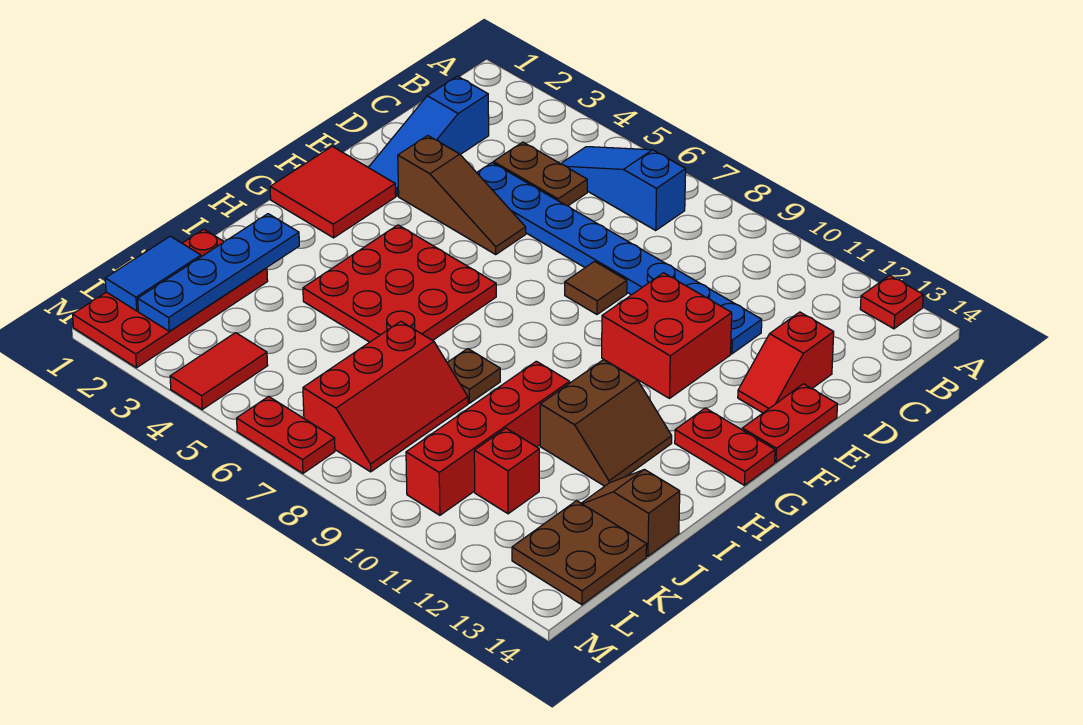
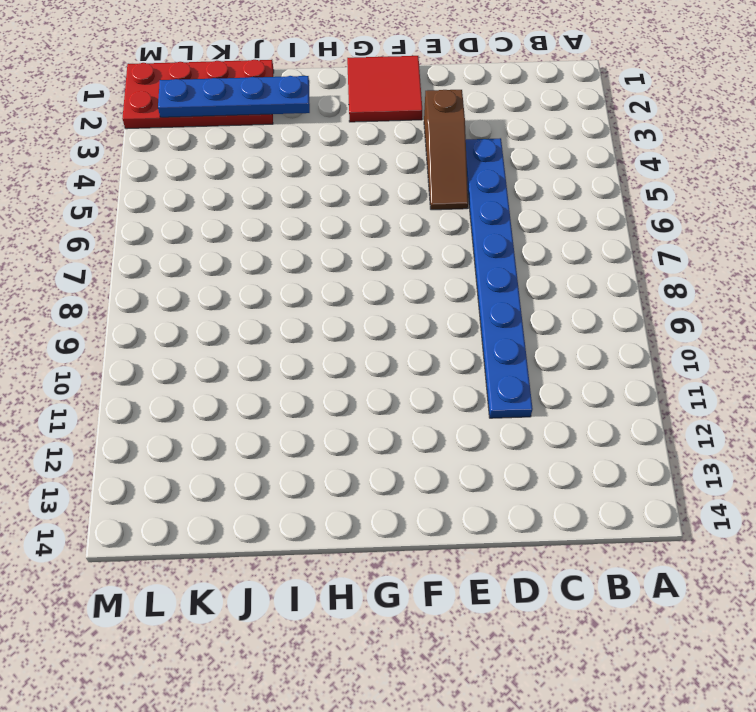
none -> red 1x1 plate [860,275,923,329]
none -> blue 1x3 slope [561,147,686,230]
none -> blue 1x3 slope [368,76,489,196]

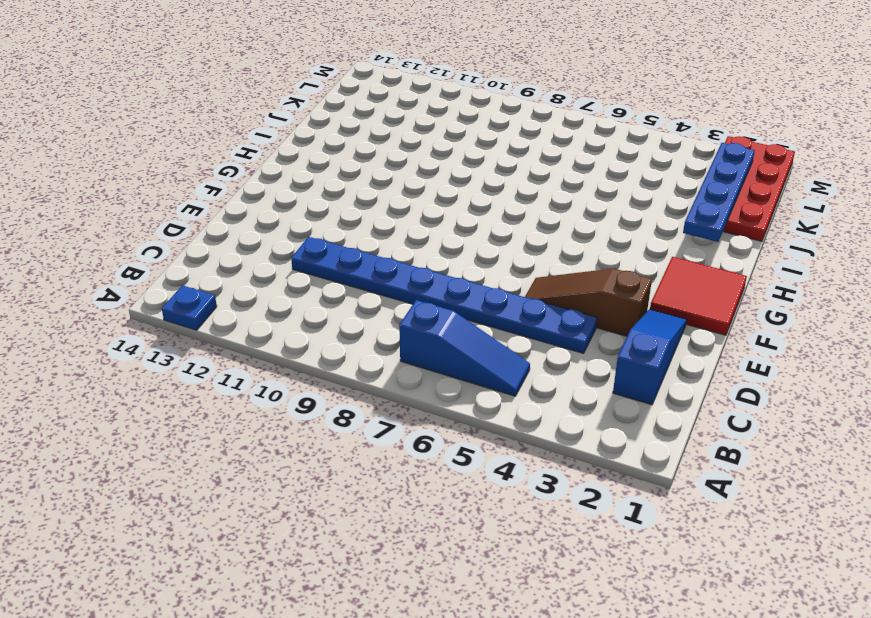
blue 1x1 plate [162,285,217,330] -> red 1x1 plate [860,275,923,329]
none -> brown 1x2 plate [493,142,587,206]
none -> red 1x2 slope [738,312,834,413]
none -> brown 1x1 tile [565,262,627,314]

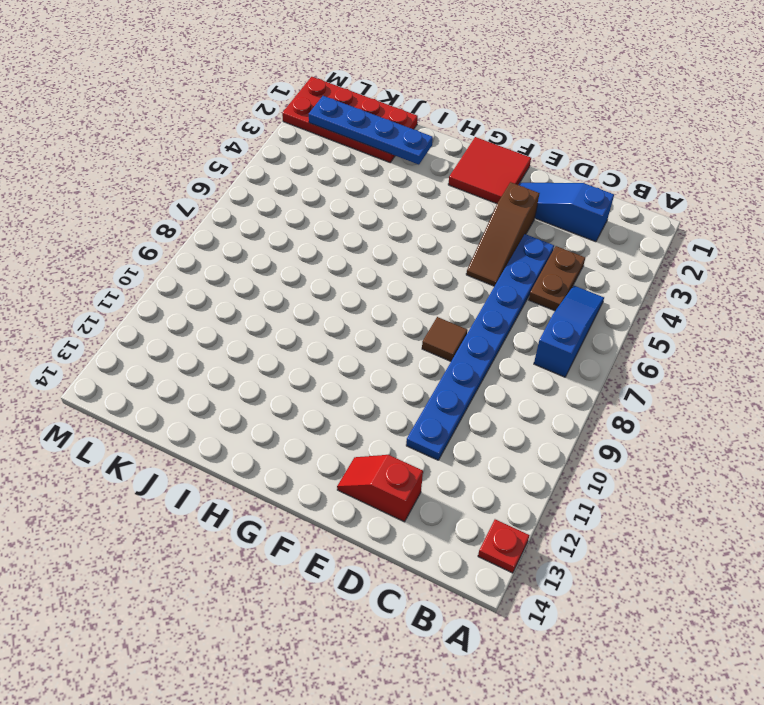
none -> red 2x2 brick [602,273,732,398]
none -> red 1x2 plate [742,384,837,462]
none -> red 3x3 plate [303,225,496,342]

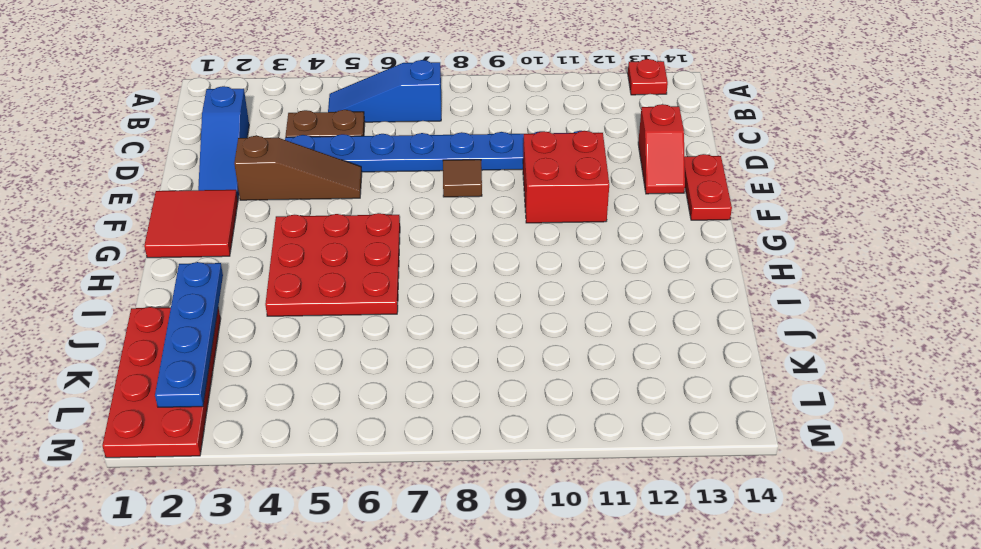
none -> red 1x2 plate [675,408,775,485]
none -> brown 2x2 slope [540,360,672,486]
none -> brown 1x1 plate [447,349,500,403]

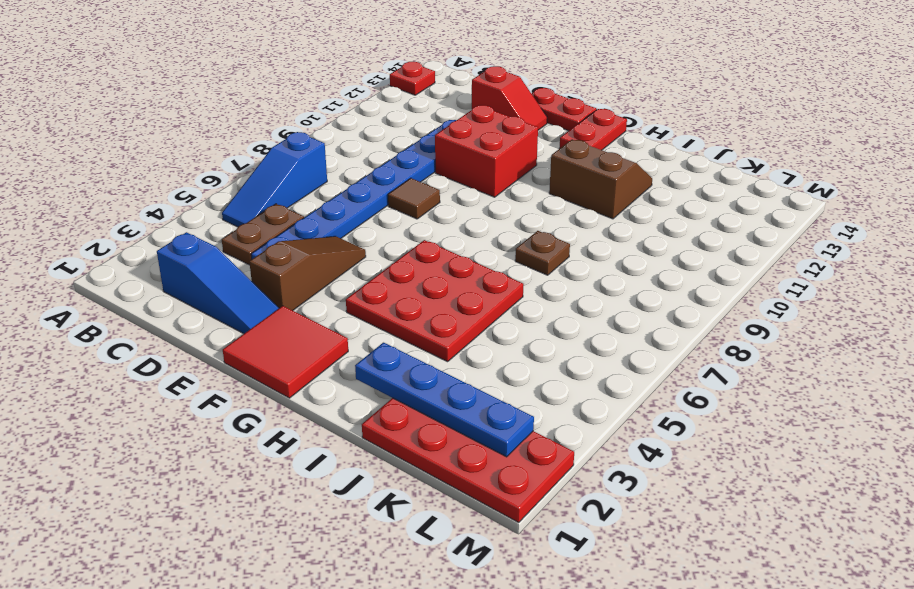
none -> red 1x4 brick [406,361,570,515]
none -> red 2x3 slope [303,321,468,472]
none -> brown 1x2 slope [581,469,680,556]

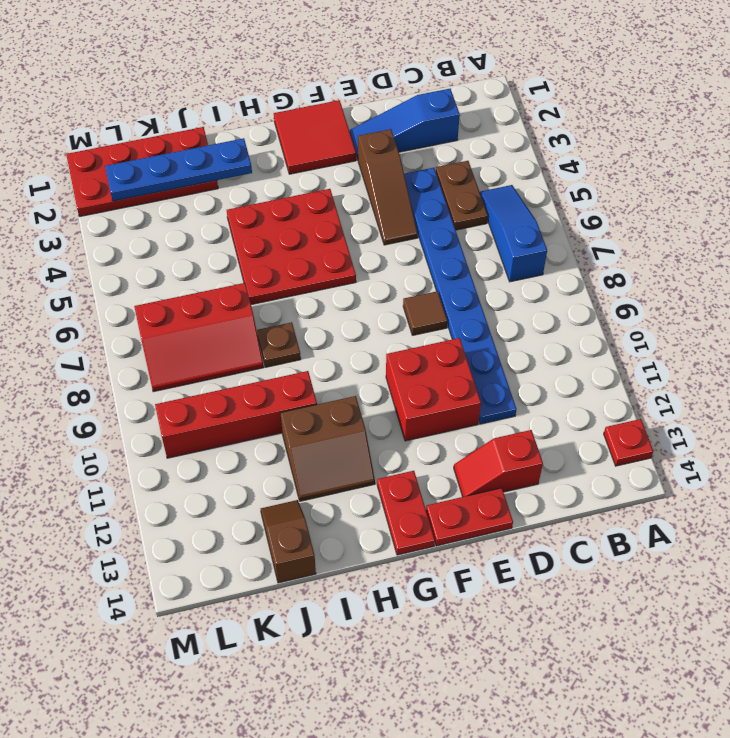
none -> red 1x1 brick [474,428,539,514]
none -> brown 2x2 plate [512,501,647,605]
none -> red 1x2 tile [170,333,268,409]

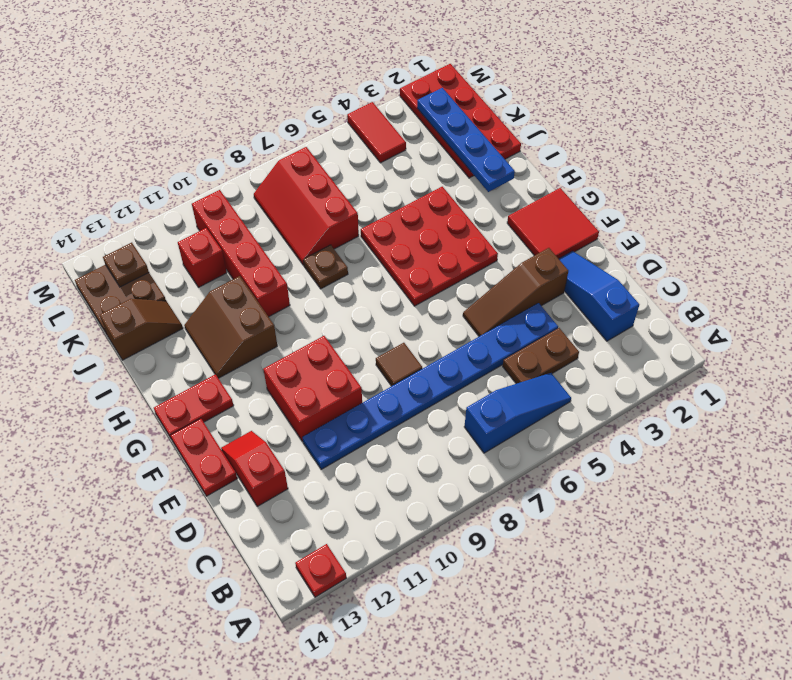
brown 1x1 plate [103,243,149,287] -> none
none -> red 1x2 plate [237,397,335,473]
none -> blue 1x2 tile [105,236,201,311]

